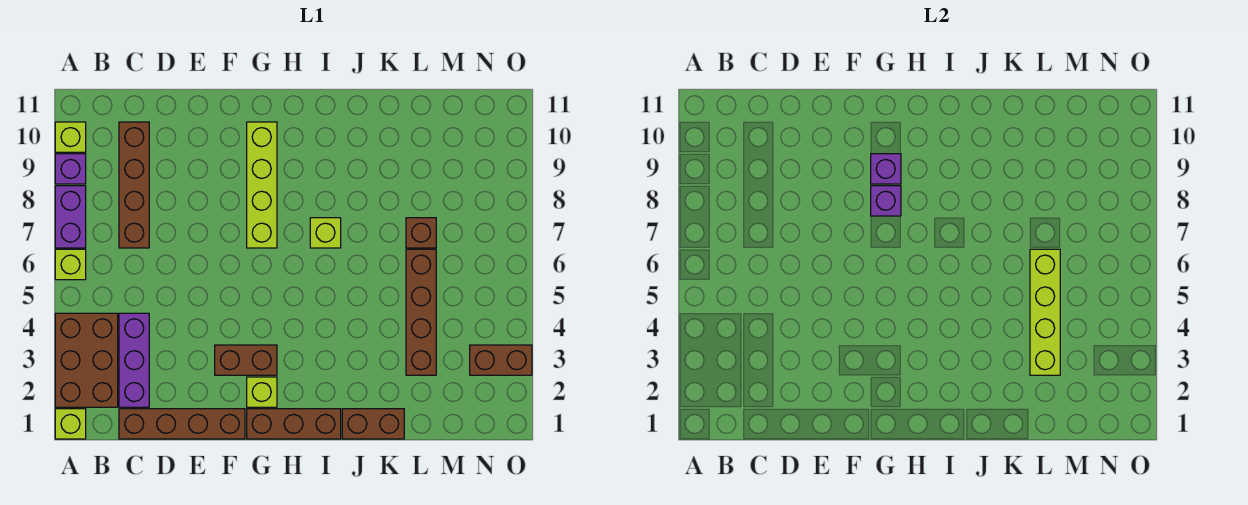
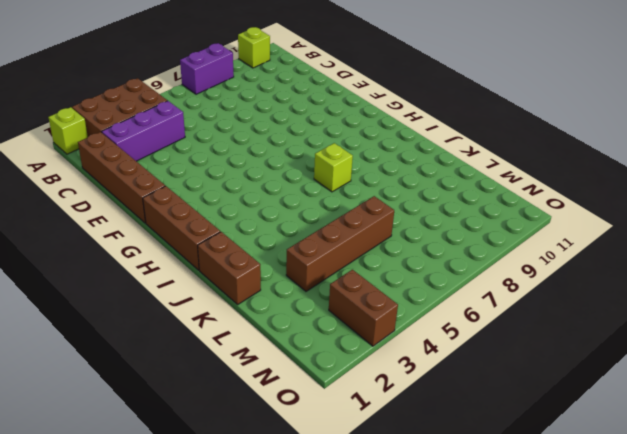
none -> lime 1x1 brick [55,249,86,280]
none -> purple 1x1 brick [55,154,86,184]
none -> brown 1x4 brick [119,122,149,248]

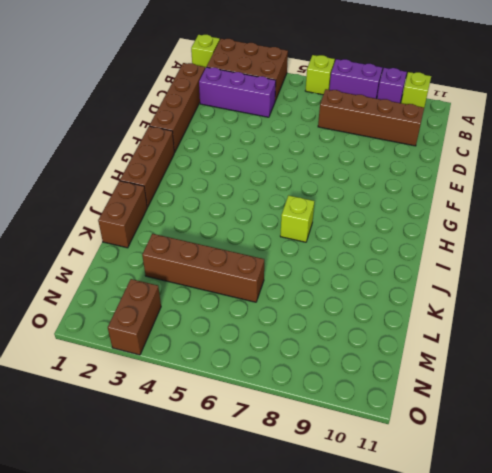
none -> brown 1x2 brick [215,345,277,375]
none -> lime 1x1 brick [247,377,277,407]
none -> lime 1x4 brick [247,122,277,248]

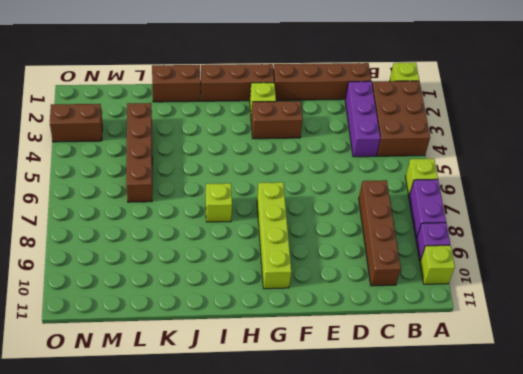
none -> brown 1x1 brick [406,218,436,248]
none -> purple 1x1 brick [871,186,901,216]
none -> purple 1x1 brick [871,154,901,184]

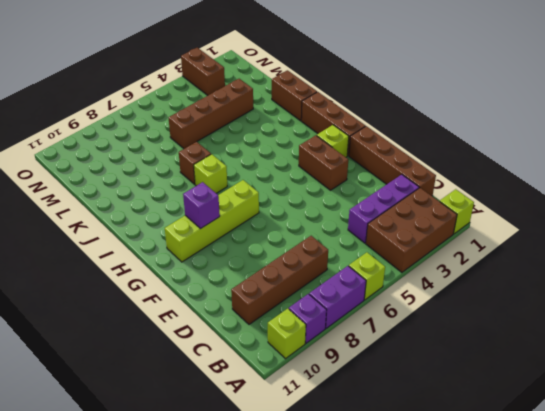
brown 1x1 brick [179,142,211,184] -> brown 1x1 brick moved to [406,218,436,248]
none -> purple 1x1 brick [871,186,901,216]
none -> lime 1x4 brick [1030,249,1060,375]

